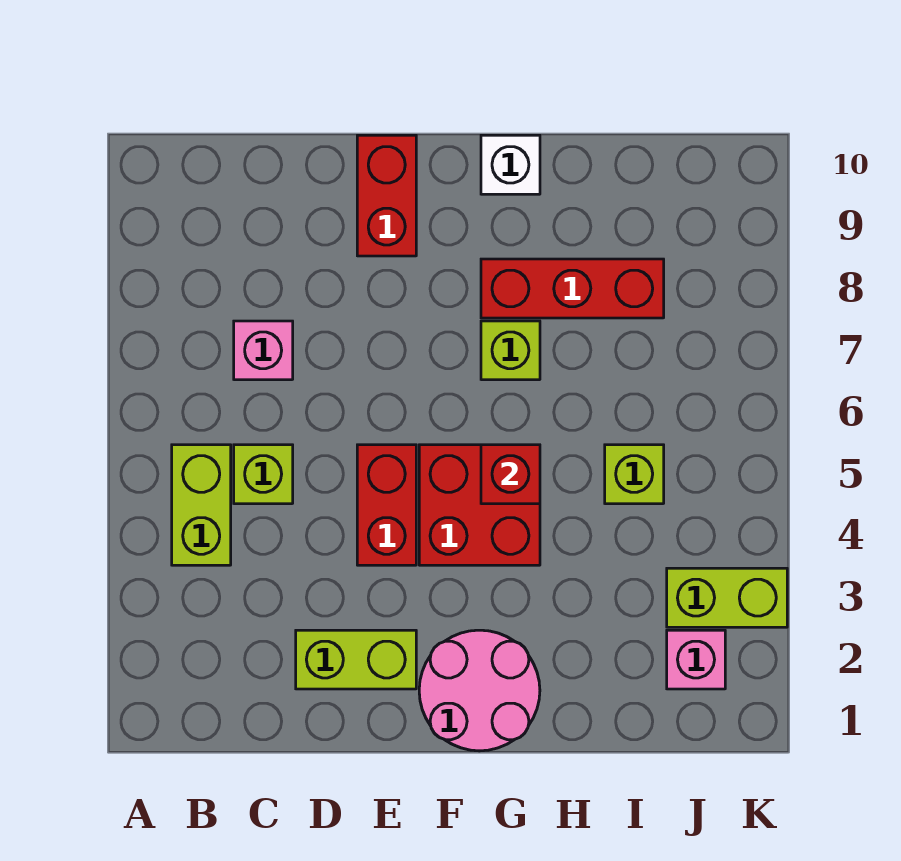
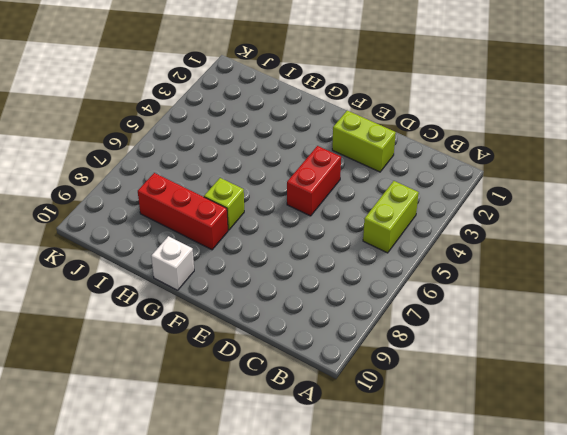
none -> lime 1x1 brick [234,445,293,504]
none -> pink 1x1 brick [234,321,293,380]
none -> red 1x2 brick [357,135,416,256]

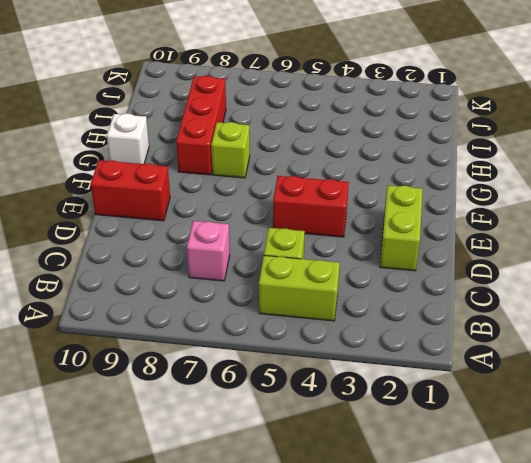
none -> pink 2x2 round brick [419,630,540,751]
none -> red 2x2 brick [419,445,540,565]
none -> lime 1x1 brick [605,445,664,504]

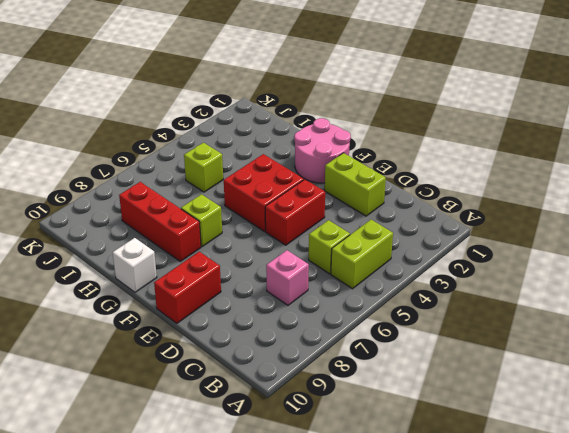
none -> pink 1x1 brick [667,630,725,689]
none -> lime 1x2 brick [667,568,787,627]
none -> red 1x1 brick [481,445,540,504]

